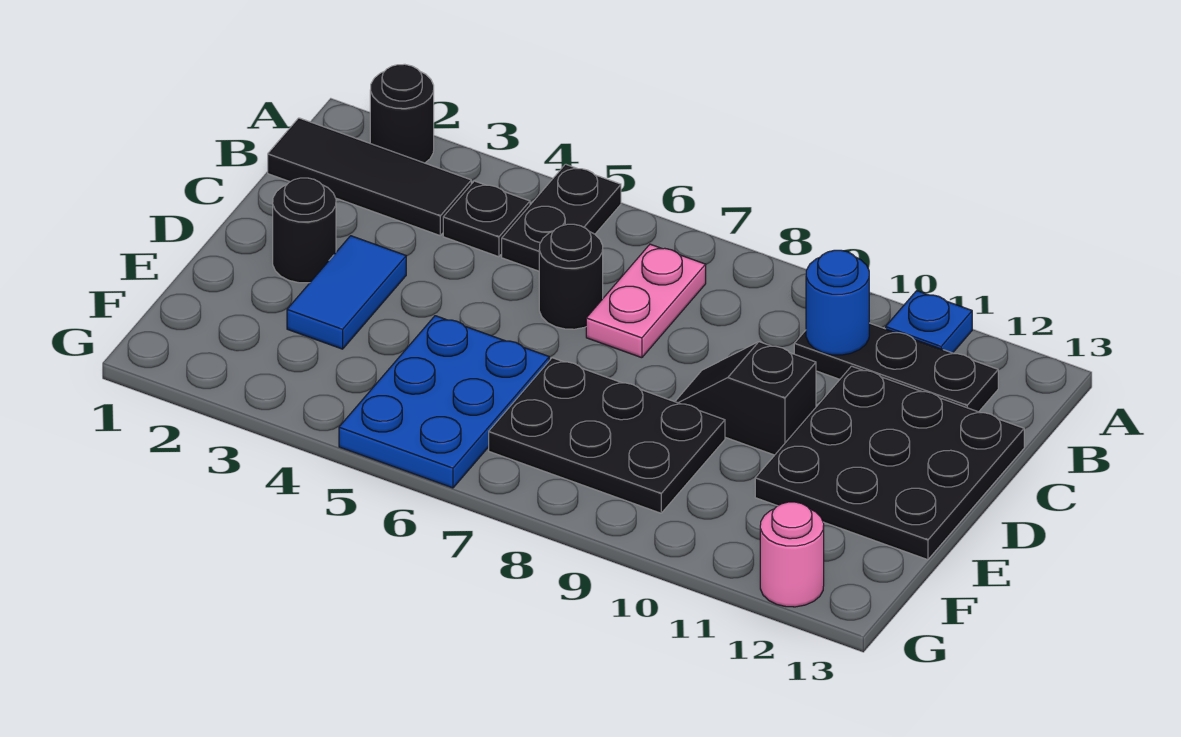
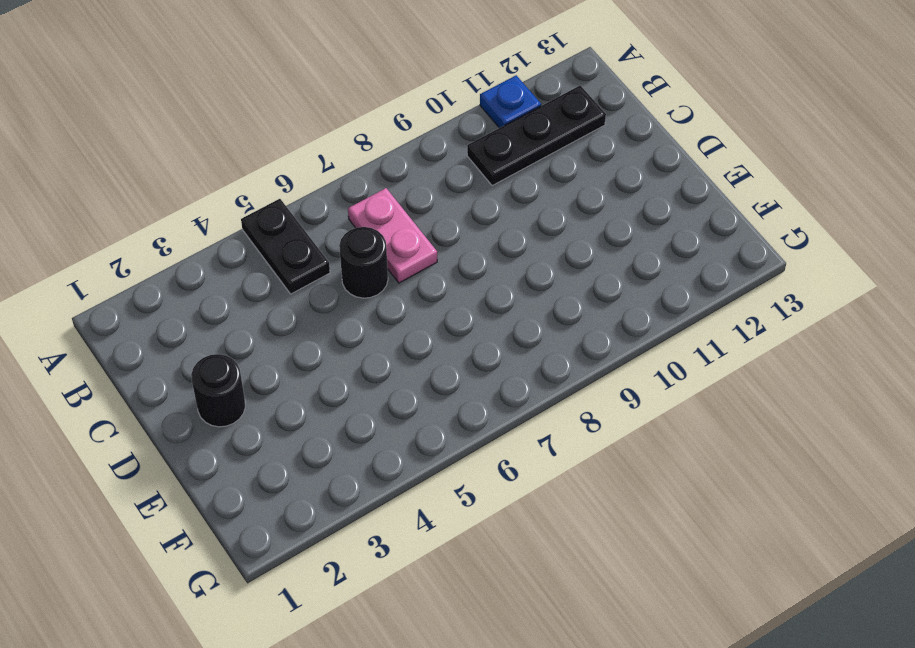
none -> black 1x1 round brick [370,64,434,163]
none -> black 1x3 tile [268,118,471,235]
none -> black 1x1 plate [443,181,530,257]

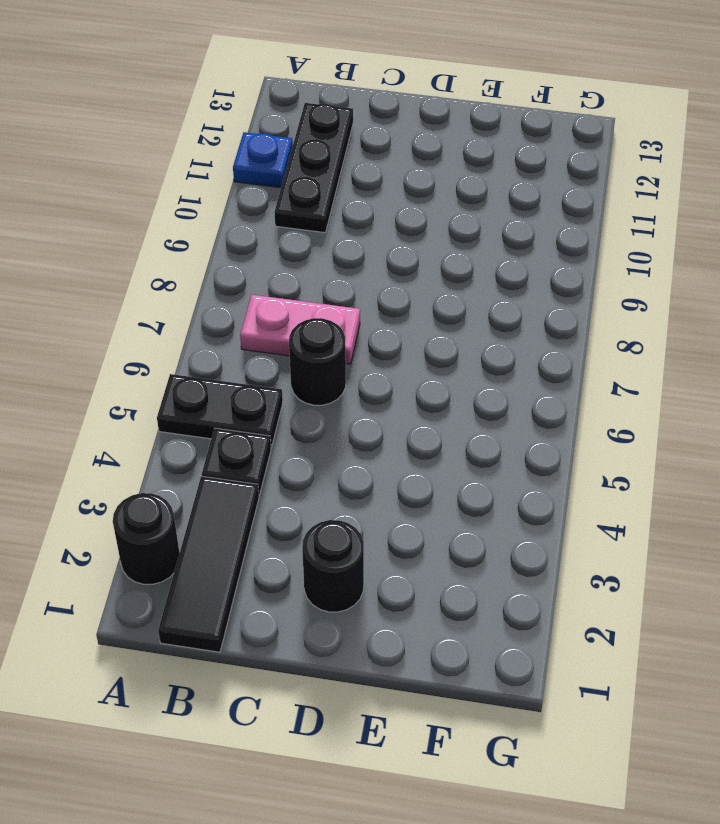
none -> black 3x3 plate [755,366,1024,560]
none -> blue 1x2 tile [287,236,406,349]
none -> black 1x2 slope [675,342,816,455]

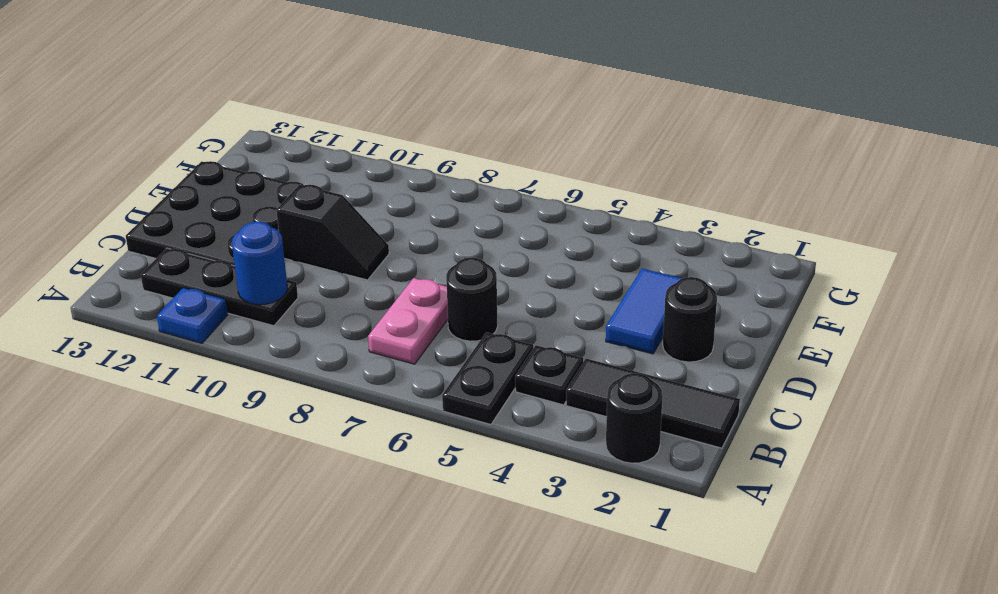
none -> blue 2x3 plate [339,316,549,488]
none -> black 2x3 plate [489,358,725,513]
none -> pink 1x1 round brick [760,502,824,607]

